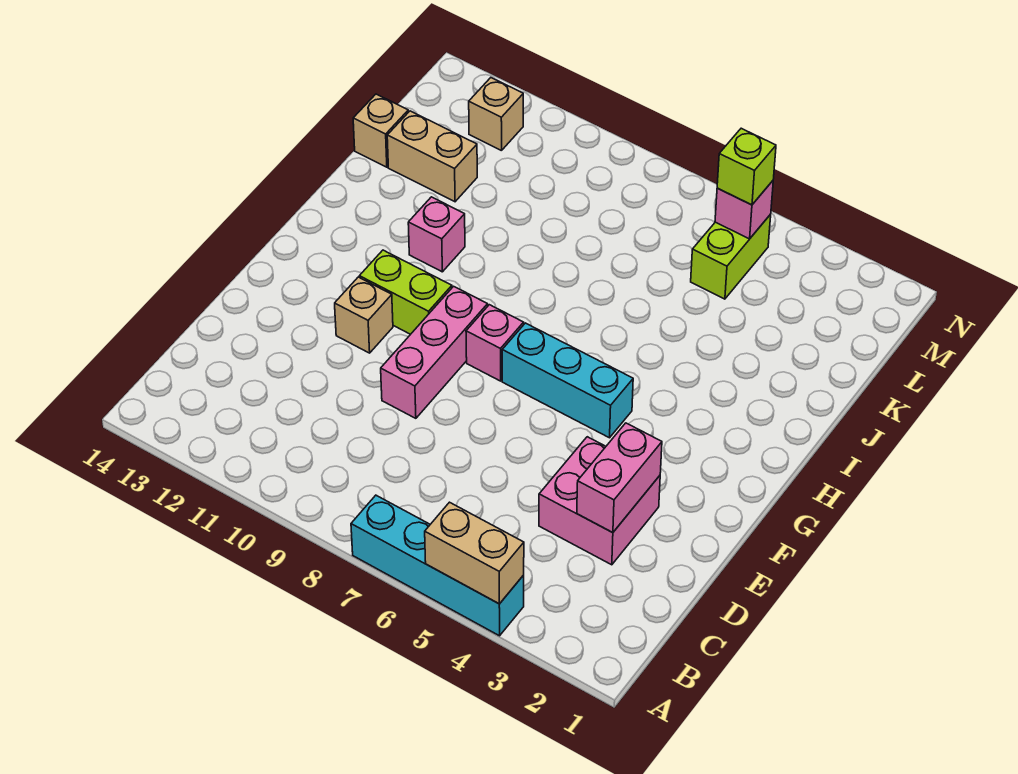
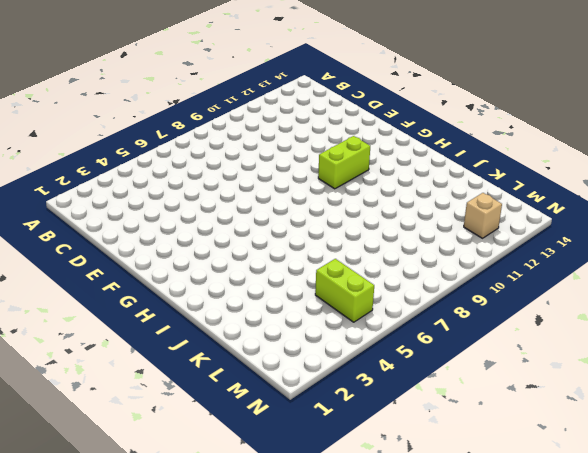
none -> cyan 1x4 brick [351,495,524,636]
none -> pink 2x2 brick [539,437,660,565]
none -> pink 1x3 brick [381,286,488,418]

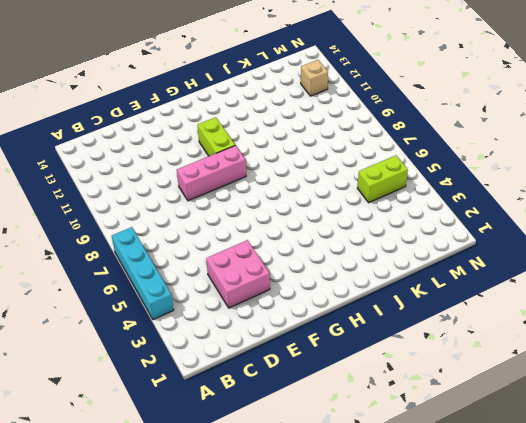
none -> tan 1x1 brick [335,277,393,353]
none -> cyan 1x3 brick [502,323,633,438]
none -> pink 1x1 brick [466,305,524,381]

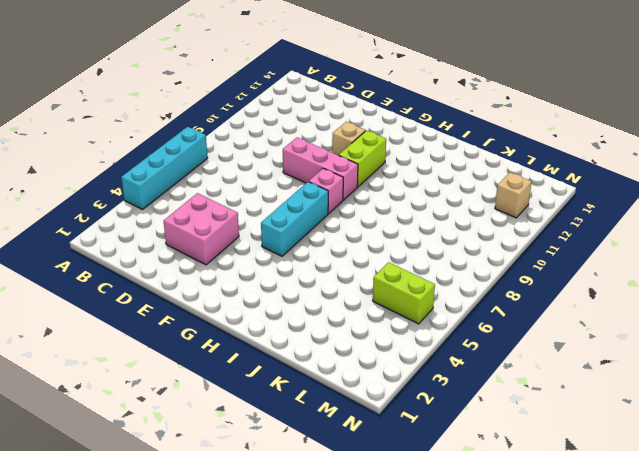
none -> pink 1x1 brick [408,197,465,272]
none -> tan 1x2 brick [387,111,477,202]
none -> tan 1x1 brick [353,94,408,167]

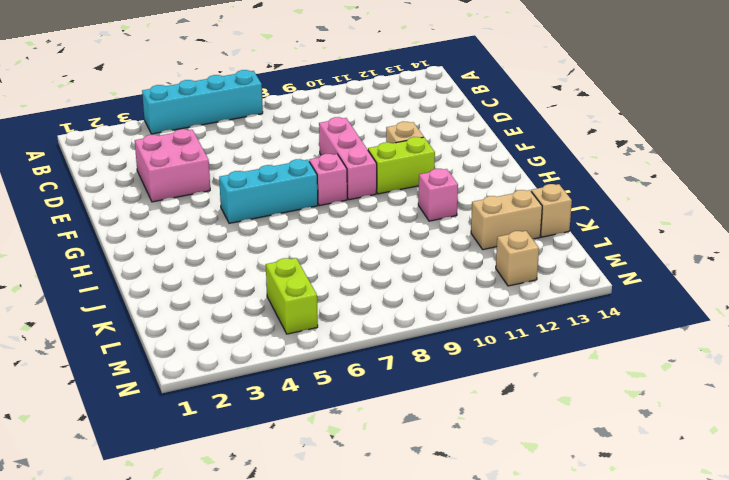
none -> tan 1x2 brick [425,502,524,604]
none -> pink 1x2 brick [577,423,662,533]
none -> pink 1x1 brick [715,181,773,239]

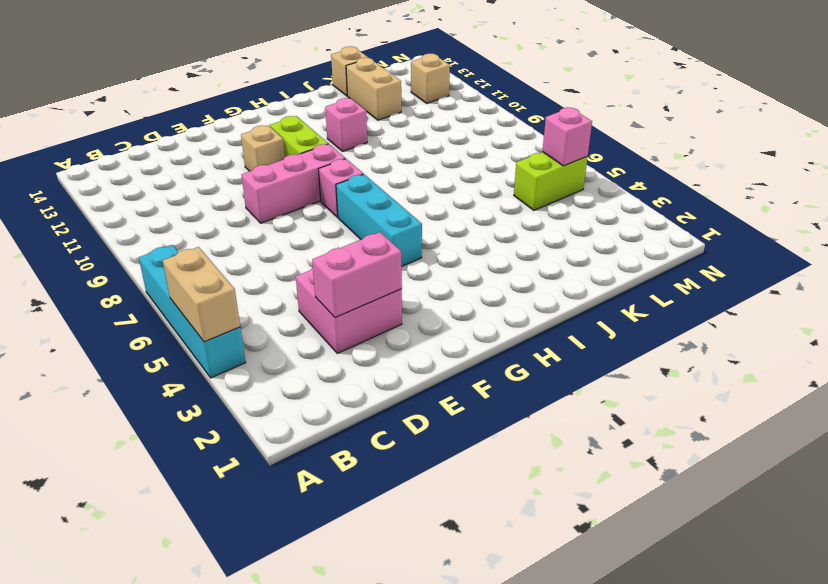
none -> lime 1x1 brick [717,128,776,205]

